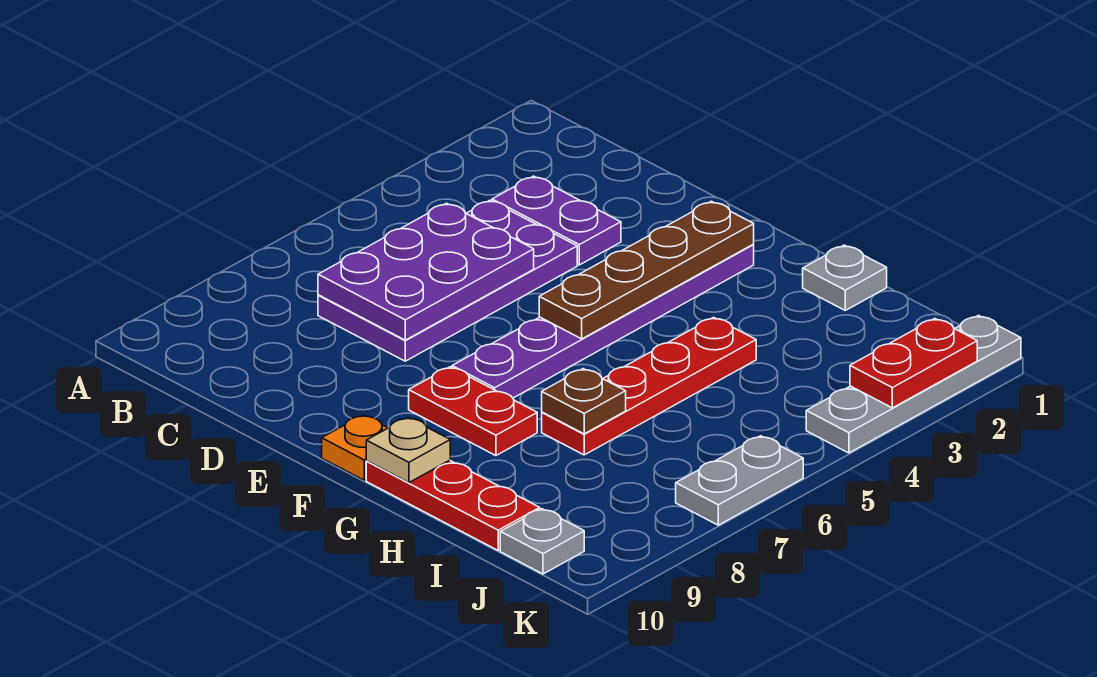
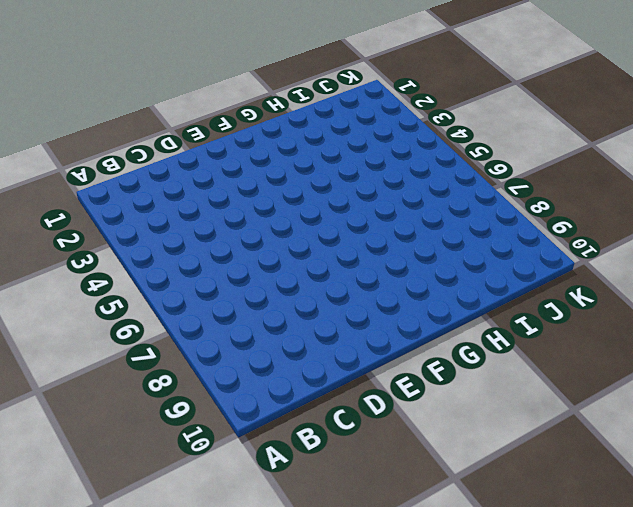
none -> purple 1x2 plate [492,176,621,265]
none -> purple 2x4 plate [318,200,577,361]
none -> purple 1x6 plate [452,245,754,398]

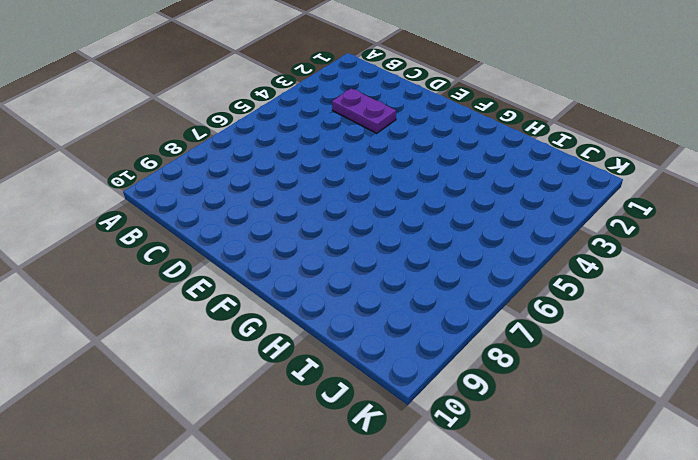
none -> purple 2x4 plate [318,200,577,361]
none -> purple 1x6 plate [452,245,754,398]
none -> red 1x2 plate [409,367,537,456]

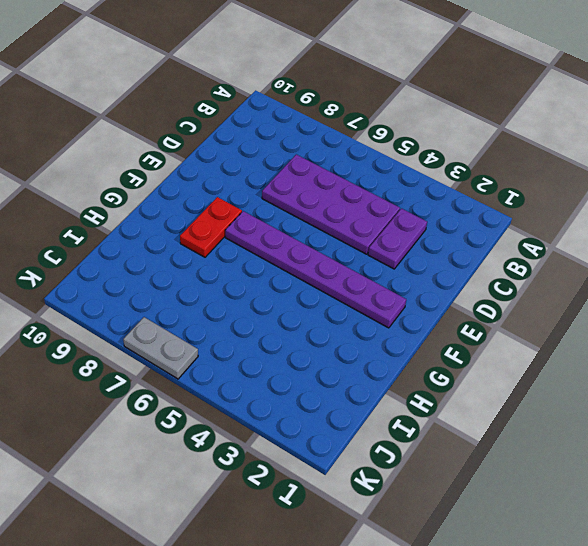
none -> orange 1x1 plate [322,415,387,480]
none -> red 1x3 plate [366,460,540,550]
none -> grey 1x1 plate [803,245,887,310]

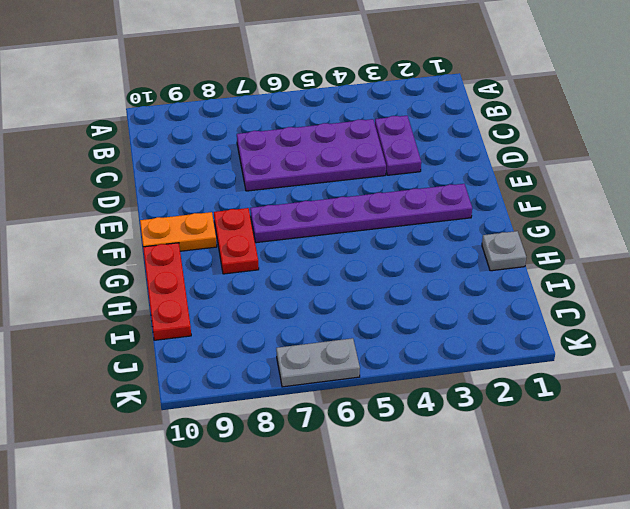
orange 1x2 plate [140,212,217,251] -> orange 1x1 plate [322,415,387,480]
none -> red 1x4 plate [542,317,756,455]
none -> grey 1x1 plate [500,509,584,574]
none -> grey 1x4 plate [806,315,1021,453]

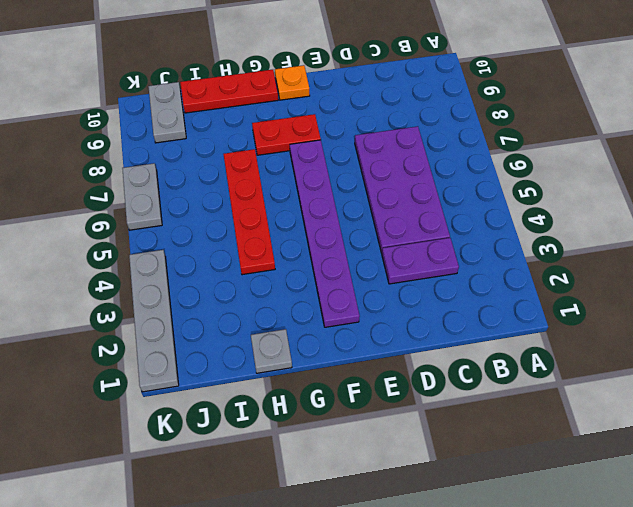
grey 1x2 plate [148,82,186,143] -> grey 1x1 plate [500,509,584,574]
none -> purple 2x3 plate [318,203,534,340]
none -> brown 1x4 plate [539,201,754,339]
none -> tan 1x1 plate [366,417,450,483]

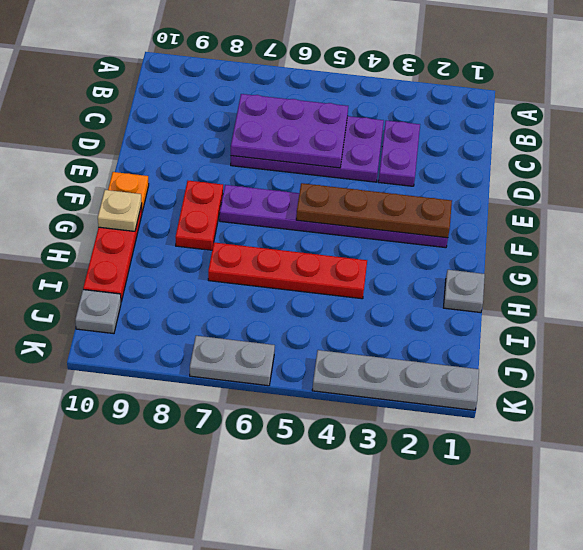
none -> brown 1x1 plate [542,369,626,434]
none -> red 1x2 plate [850,319,977,408]

